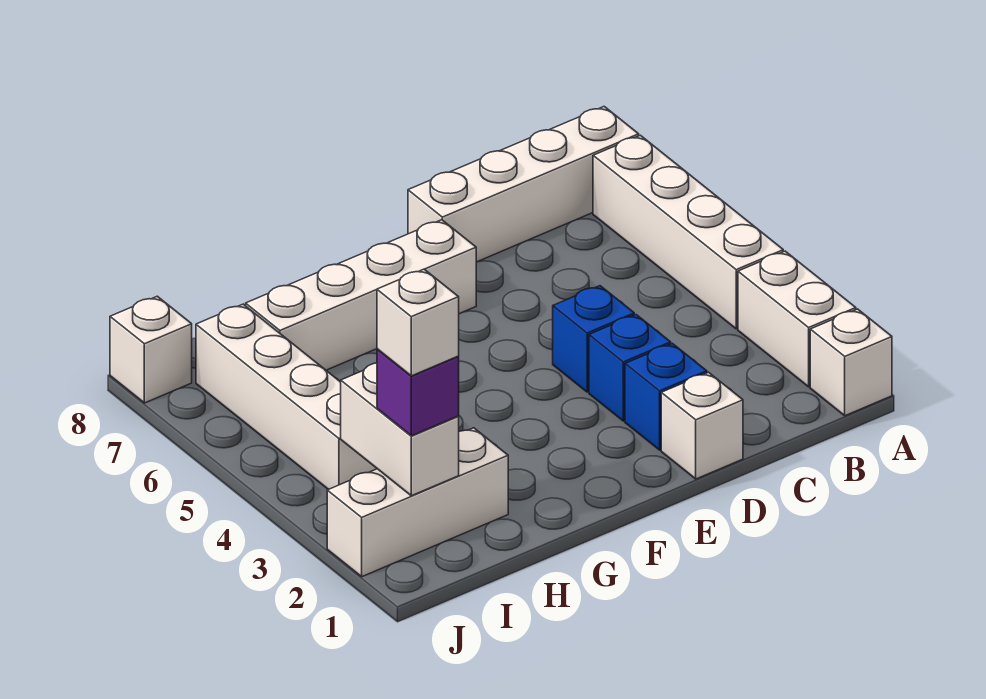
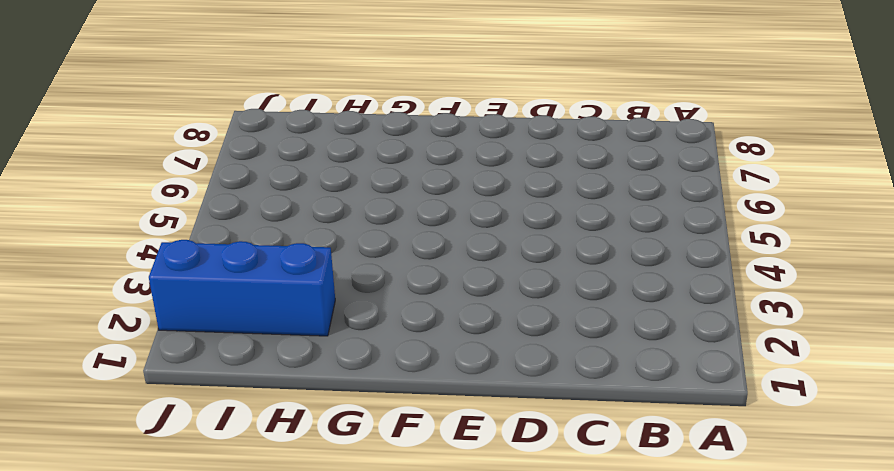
blue 1x3 brick [149,240,335,336] -> white 1x3 brick [327,428,508,577]
none -> white 1x1 brick [810,309,892,416]
none -> white 1x2 brick [738,251,856,387]
none -> white 1x4 brick [593,135,783,329]

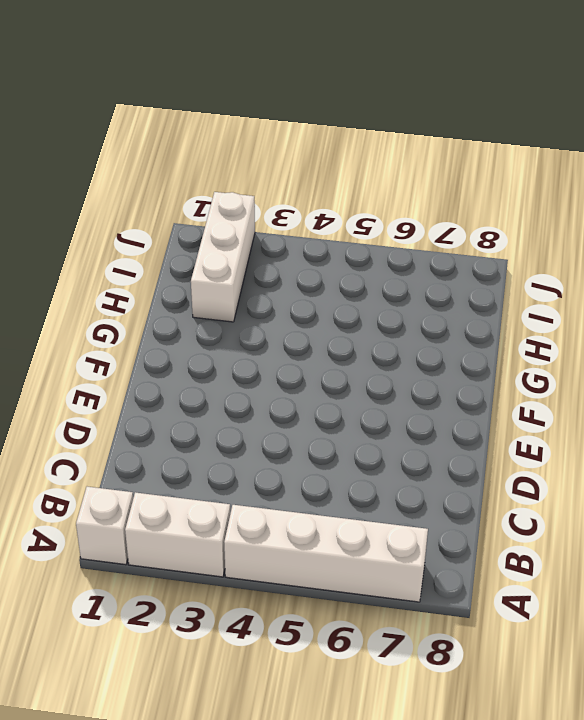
none -> white 1x4 brick [408,107,639,262]
none -> white 1x1 brick [661,372,743,479]
none -> blue 1x1 brick [625,343,707,450]

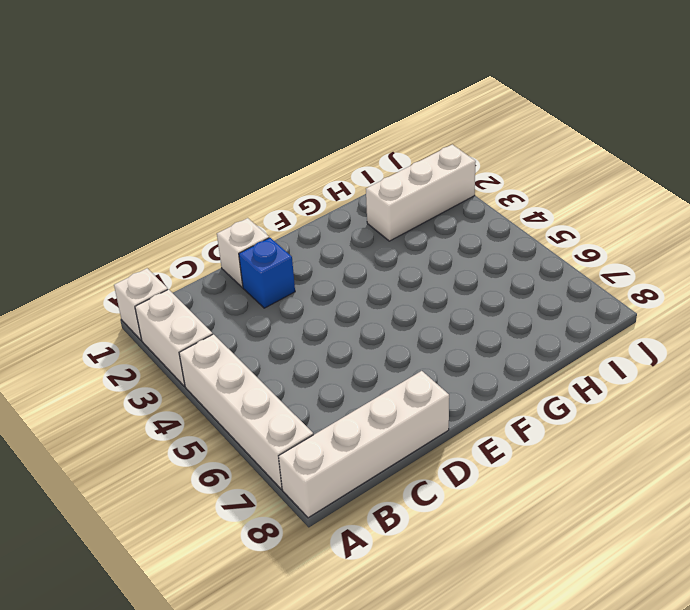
none -> blue 1x1 brick [589,315,671,421]
none -> blue 1x1 brick [553,286,634,392]
none -> white 1x4 brick [246,220,476,370]

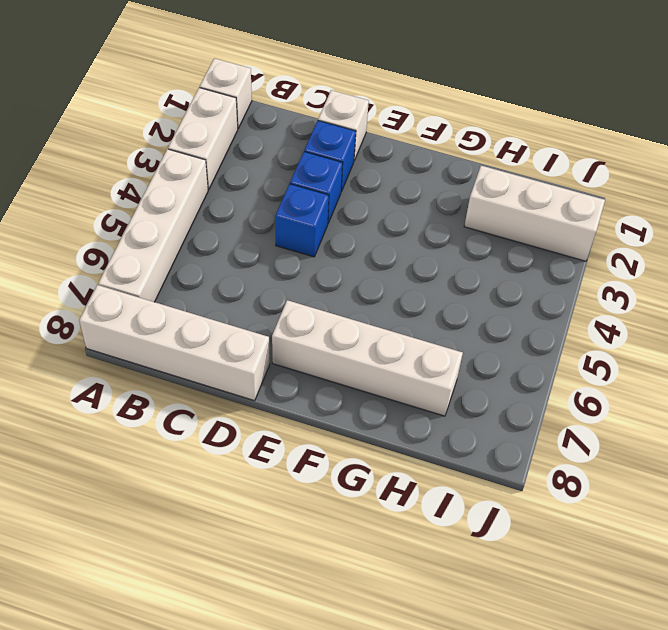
none -> white 1x4 brick [196,304,377,490]
none -> white 1x1 brick [110,296,192,403]
none -> white 1x2 brick [341,363,459,496]

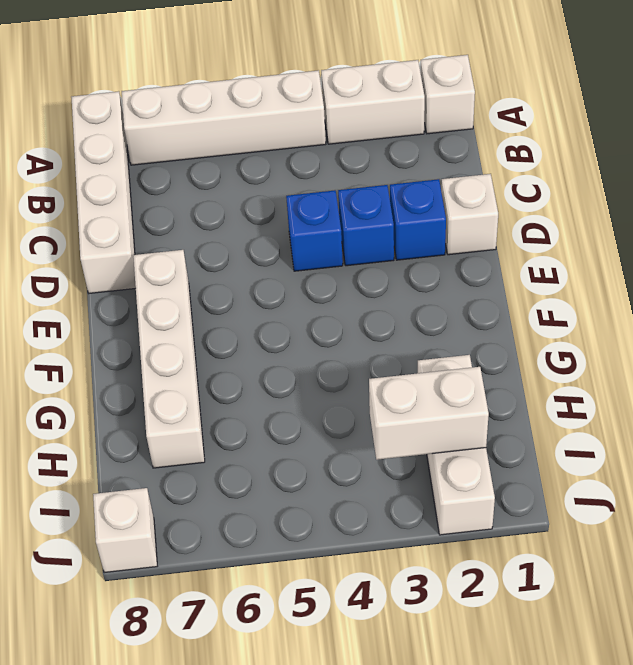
none -> white 1x4 brick [196,304,377,490]
none -> purple 1x1 brick [377,349,459,436]
none -> white 1x1 brick [377,269,459,376]

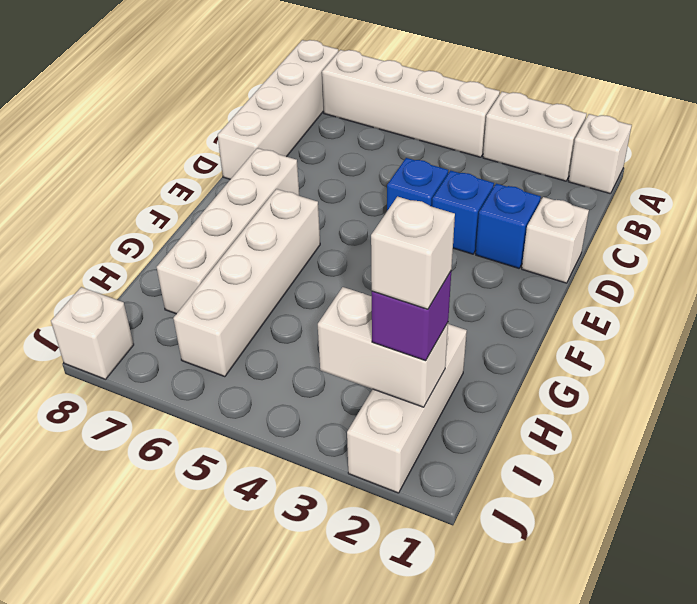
white 1x4 brick [173,189,320,377] -> white 1x4 brick turned to [196,304,377,490]

